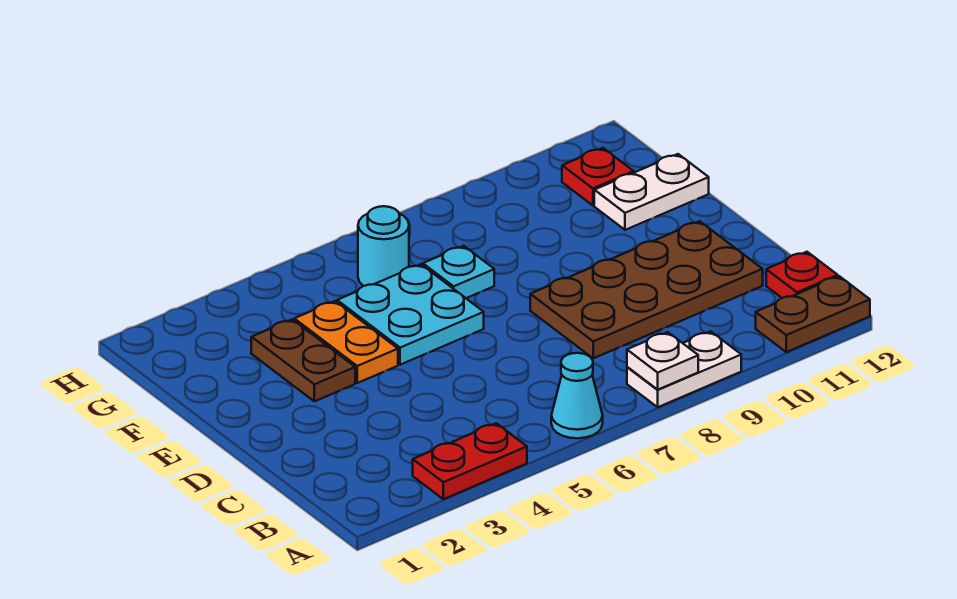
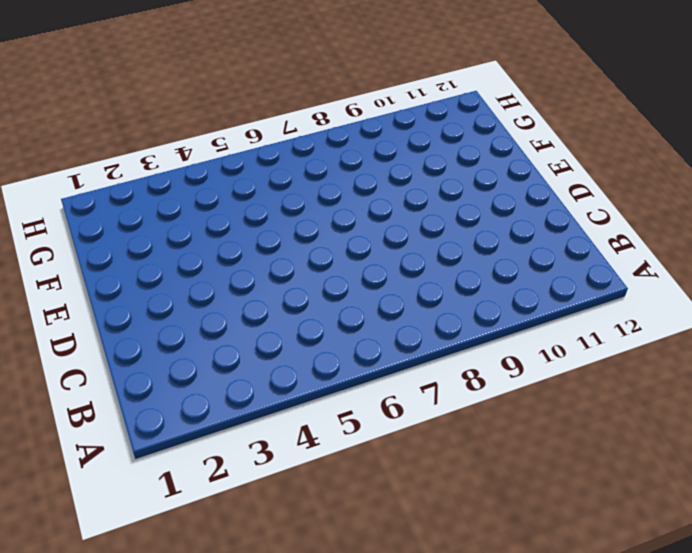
none -> red 1x2 plate [413,423,527,499]
none -> cyan 1x1 cone [551,353,603,438]
none -> white 1x2 plate [627,331,741,407]

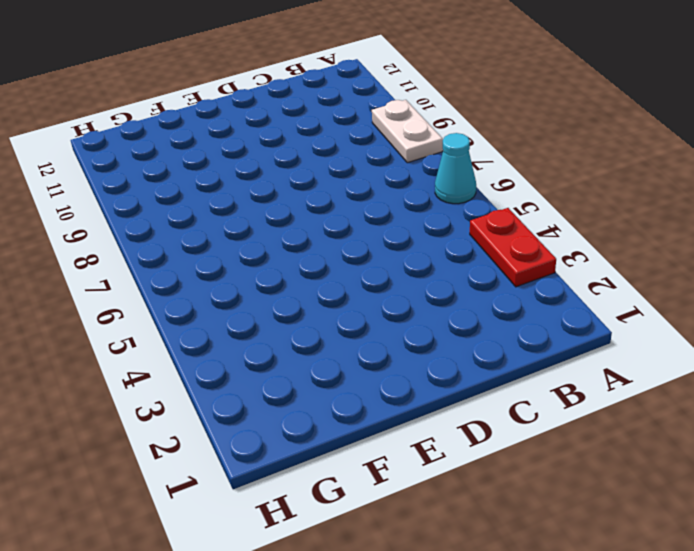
none -> brown 1x2 plate [756,276,870,352]
none -> red 1x1 plate [766,252,838,298]
none -> brown 2x4 plate [530,221,763,358]

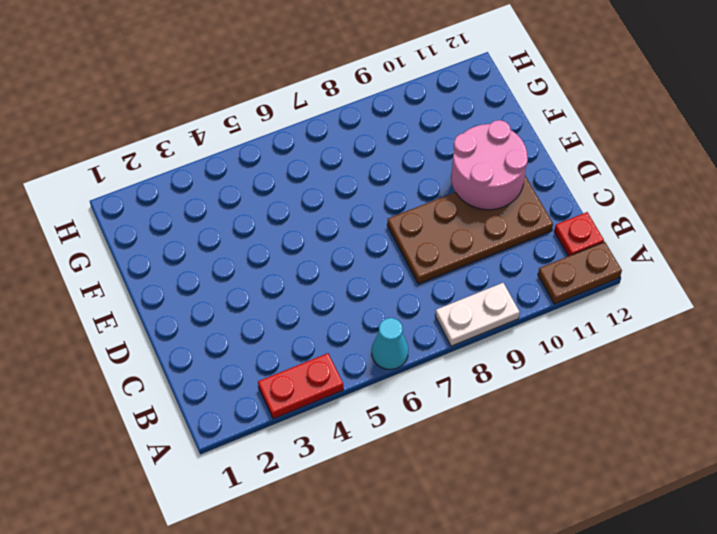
pink 2x2 round brick [451,120,528,210] -> none
none -> brown 1x2 plate [251,319,355,401]
none -> orange 1x2 plate [294,301,398,383]
none -> cyan 2x2 plate [337,264,484,365]

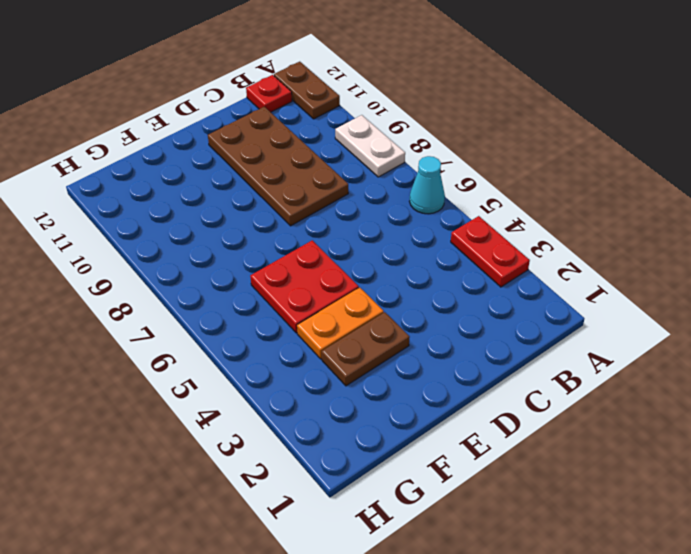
red 2x2 plate [250,240,359,333] -> cyan 2x2 plate [337,264,484,365]
none -> cyan 1x1 plate [423,246,494,298]
none -> white 1x2 plate [594,154,709,230]
none -> cyan 1x1 round brick [358,206,409,286]

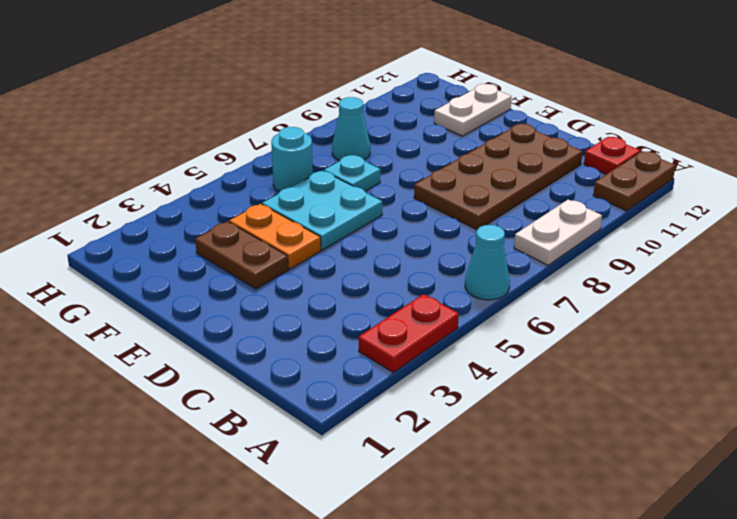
cyan 1x1 cone [332,97,370,161] -> none
none -> red 1x1 plate [562,148,634,205]
none -> white 1x1 plate [627,332,698,389]

